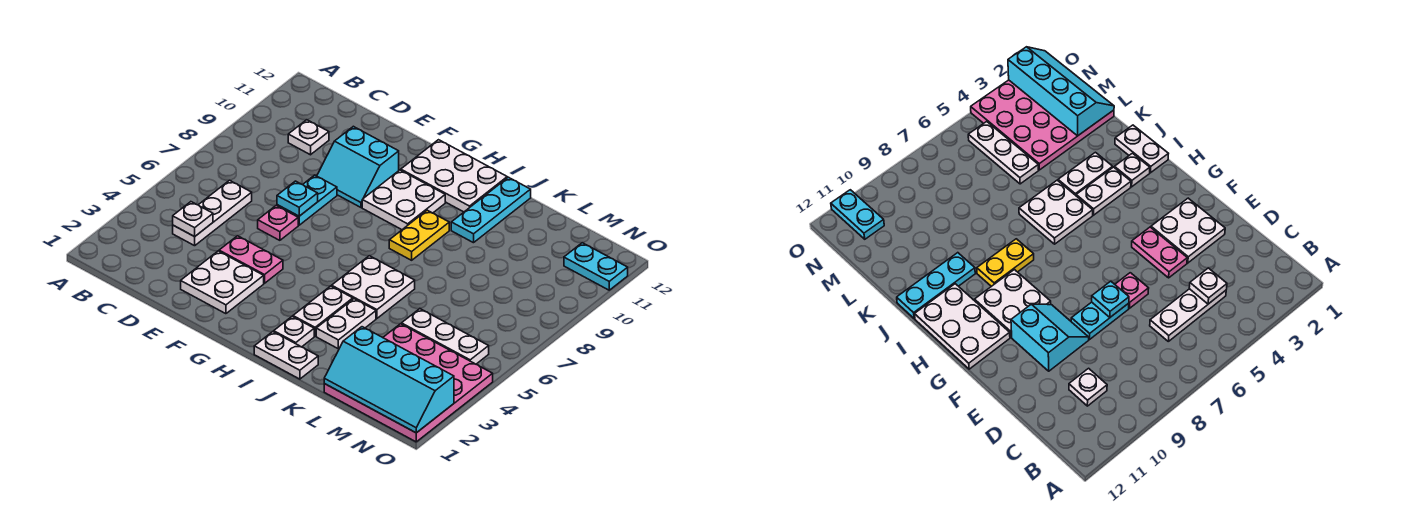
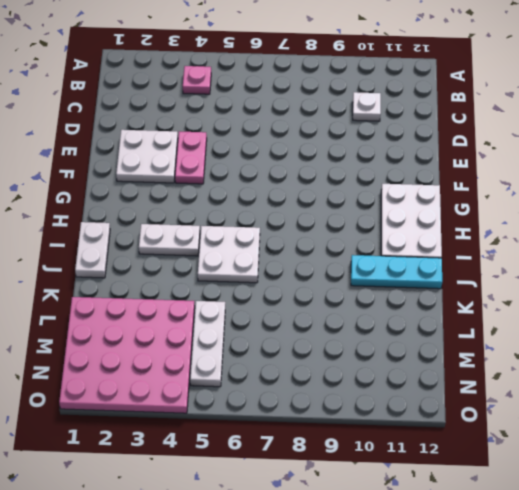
pink 1x1 plate [183,66,211,94] -> pink 1x1 plate moved to [258,205,298,240]
none -> white 1x3 plate [173,180,252,246]
none -> cyan 1x2 plate [277,175,337,225]
none -> cyan 2x2 slope [317,126,399,207]

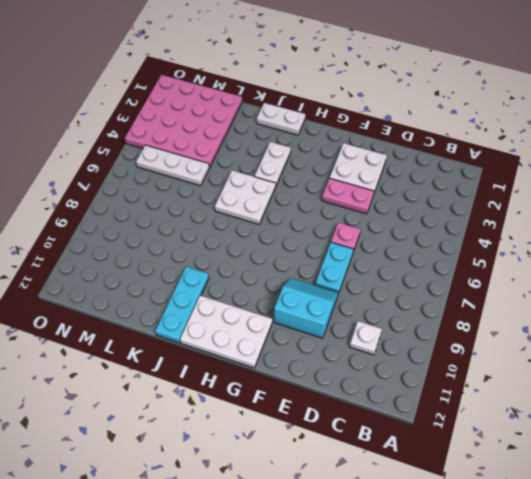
none -> white 1x3 plate [173,180,252,246]
none -> white 2x2 plate [362,170,445,230]
none -> white 1x1 plate [273,316,314,347]

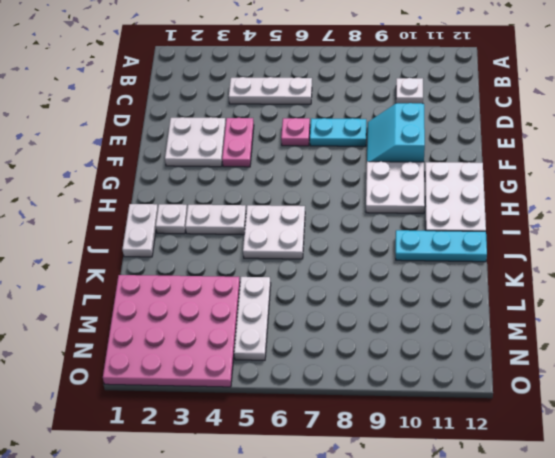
none -> yellow 1x2 plate [389,210,449,260]
none -> white 1x2 plate [316,299,376,349]
none -> cyan 1x2 plate [564,243,628,290]

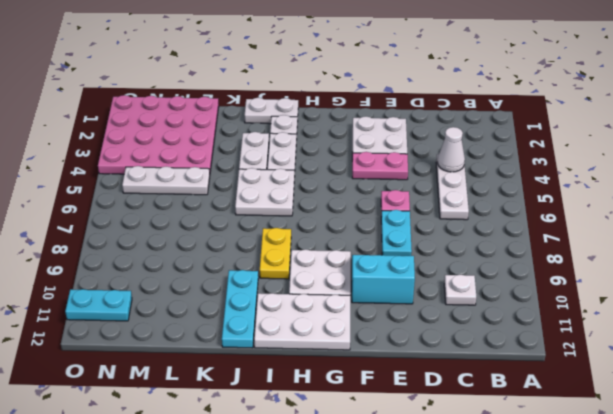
white 1x1 cone [437,127,465,172] -> white 1x1 plate [173,202,213,237]
none -> cyan 1x1 plate [277,181,318,216]
none -> cyan 2x4 slope [324,327,454,433]

